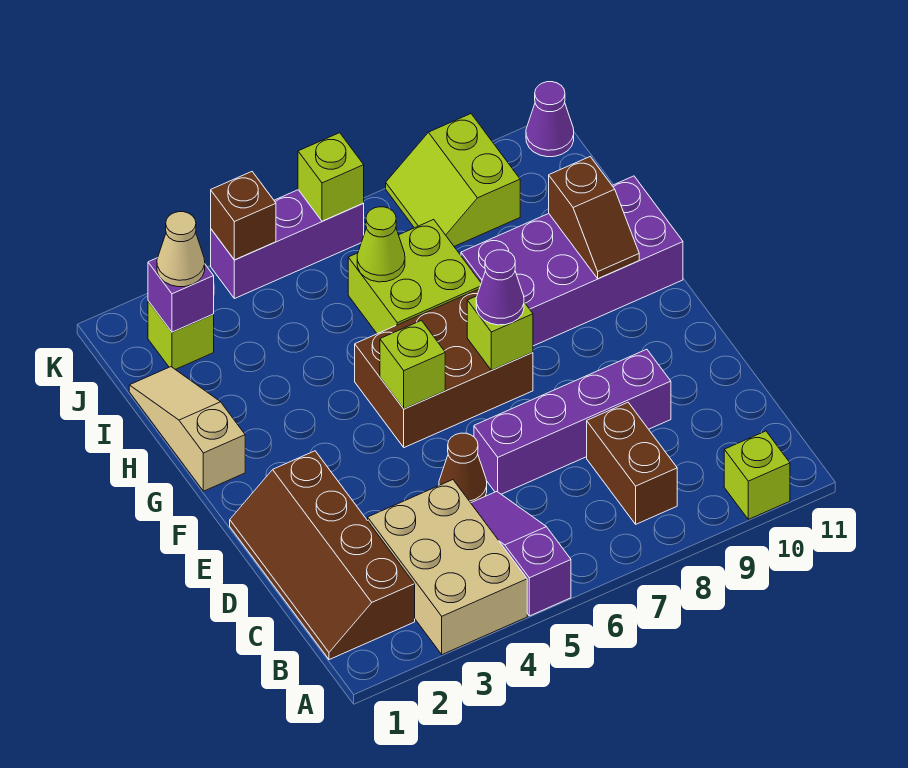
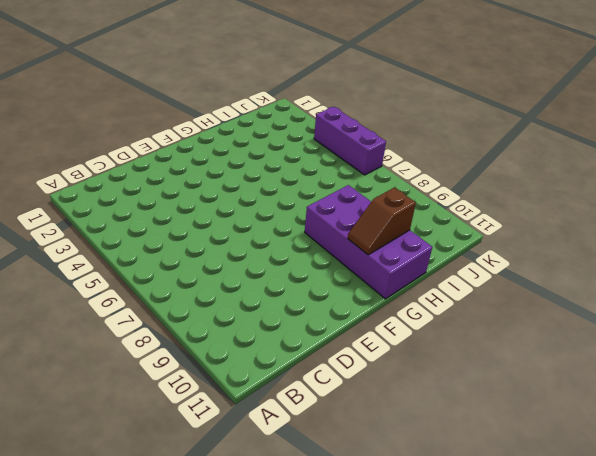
none -> tan 2x3 brick [368,480,527,655]
none -> purple 1x3 slope [471,492,571,616]
none -> lime 1x1 brick [724,431,790,519]

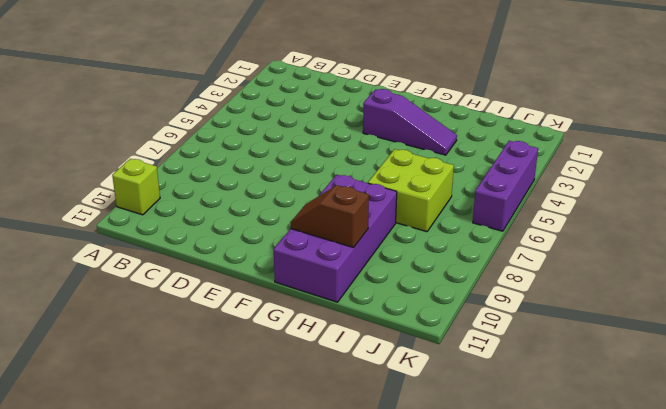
purple 1x3 slope [363,89,457,155] -> purple 1x3 slope moved to [471,492,571,616]
none -> tan 2x3 brick [368,480,527,655]
none -> brown 2x4 slope [230,451,415,660]
none -> brown 1x2 brick [587,403,677,524]

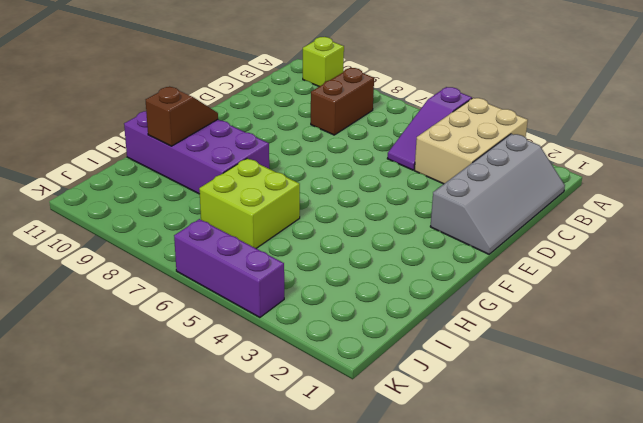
grey 2x4 slope [430,134,565,254] -> brown 2x4 slope [230,451,415,660]
none -> brown 1x1 cone [439,433,487,503]
none -> purple 1x4 brick [474,349,671,494]
none -> brown 2x3 brick [355,289,533,448]

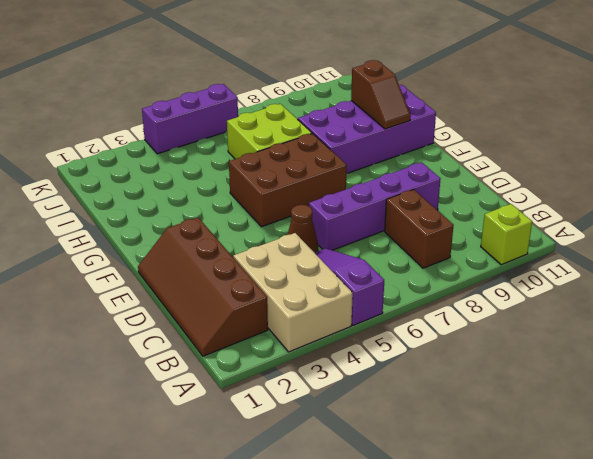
none -> tan 1x3 slope [129,367,245,491]
none -> lime 1x1 brick [148,301,214,369]
none -> lime 2x2 slope [386,114,520,246]

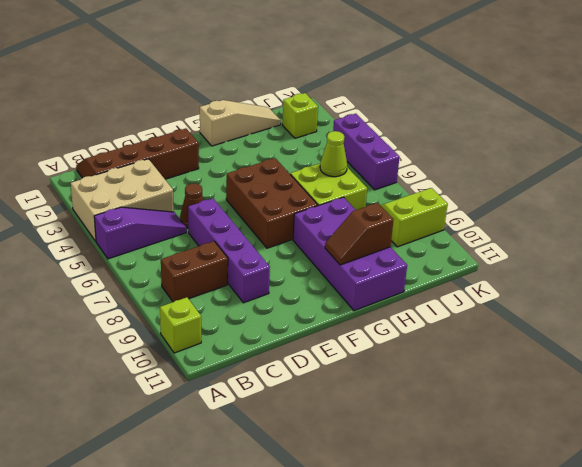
none -> purple 1x1 cone [526,82,574,157]
none -> lime 1x1 brick [380,320,445,409]
none -> lime 1x1 brick [467,296,533,370]

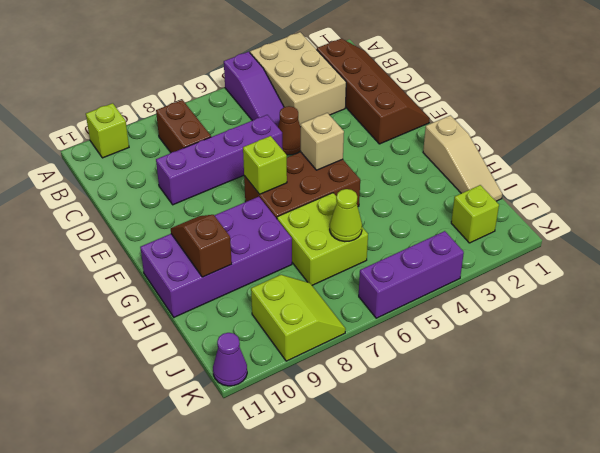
tan 1x1 brick [301,113,344,170] -> lime 1x1 brick [380,320,445,409]
none -> purple 1x1 brick [148,258,214,332]
none -> brown 1x1 brick [211,172,276,260]
none -> lime 1x1 brick [298,133,364,221]

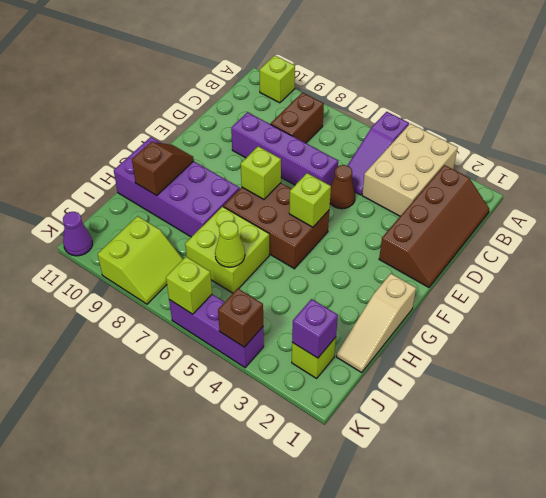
none -> purple 1x1 cone [476,250,524,325]
none -> tan 1x1 cone [157,212,205,287]

